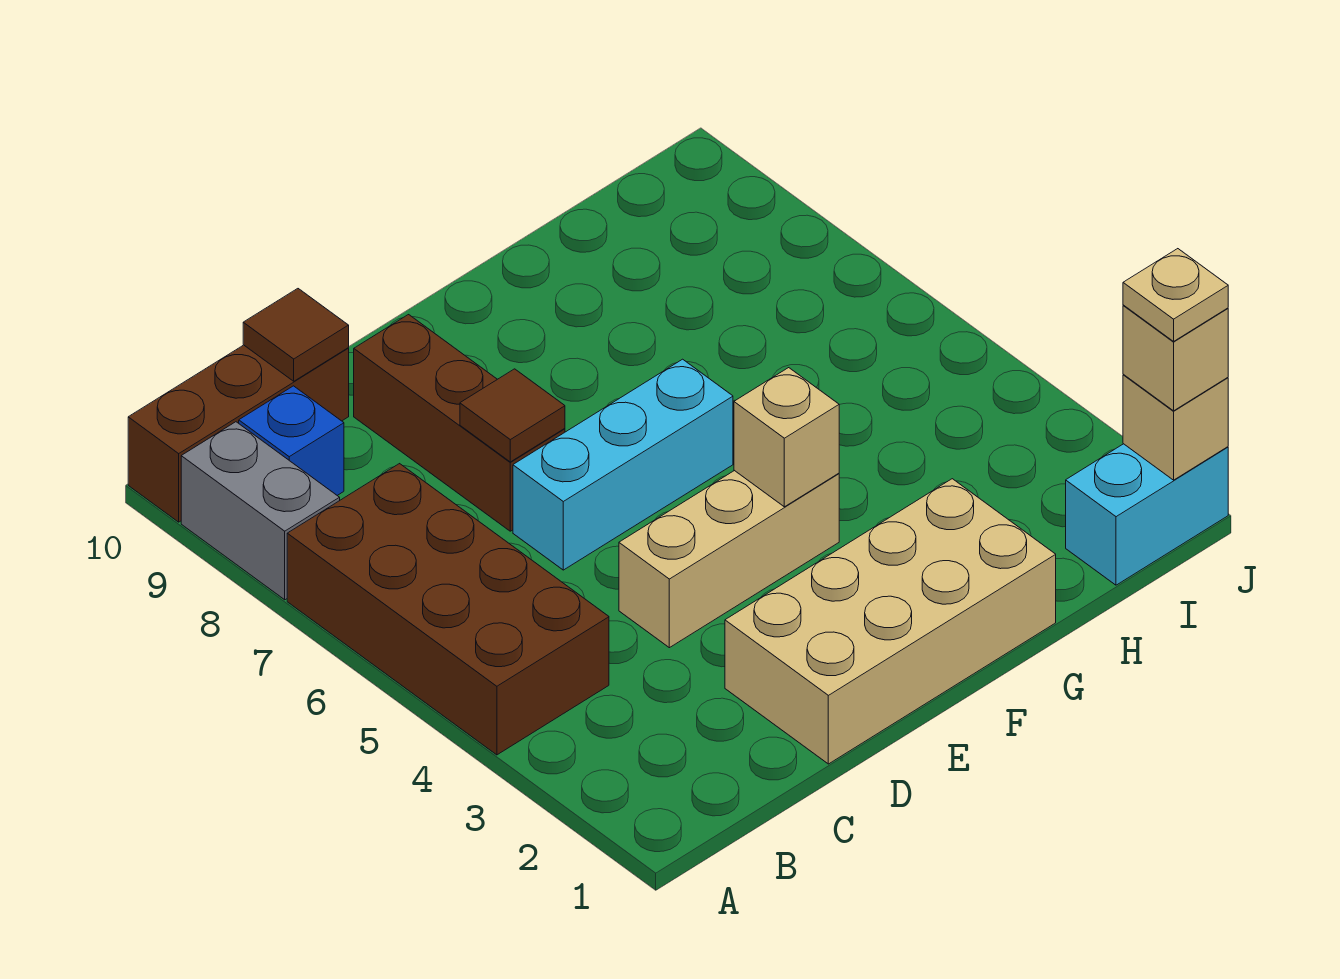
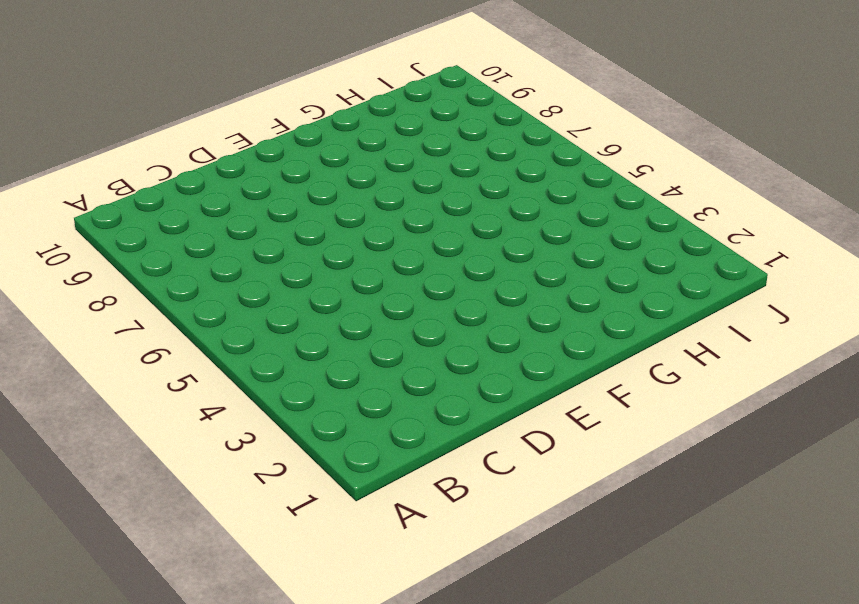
none -> brown 2x4 brick [287,464,609,755]
none -> grey 1x2 brick [181,422,340,600]
none -> brown 1x3 brick [128,345,349,522]

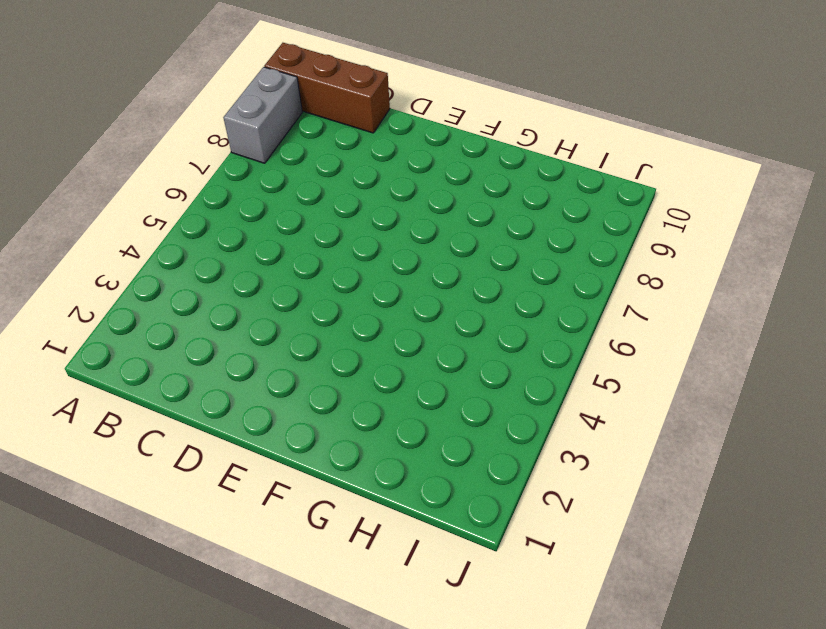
none -> brown 2x4 brick [287,464,609,755]
none -> blue 1x1 brick [239,386,344,496]
none -> tan 2x4 brick [725,479,1056,764]

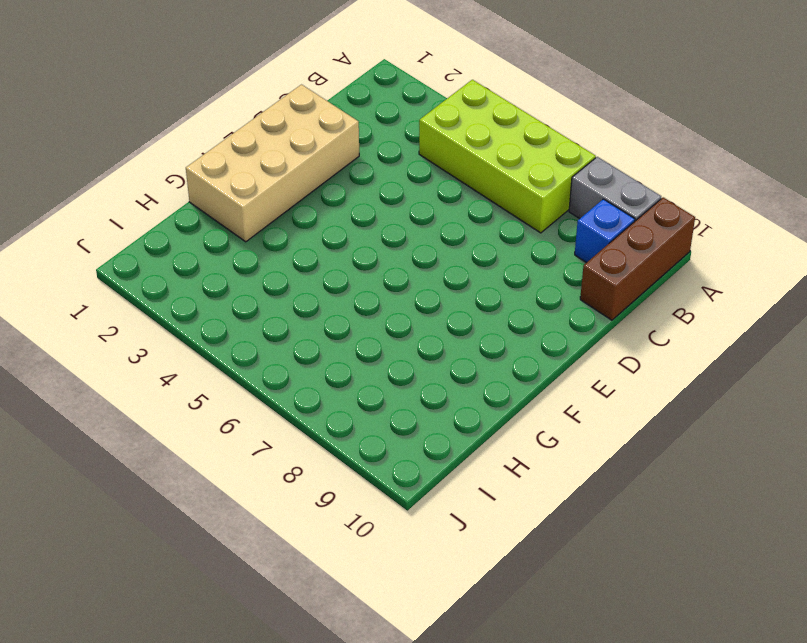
lime 2x4 brick [419,80,596,233] -> brown 2x4 brick [287,464,609,755]
none -> tan 1x3 brick [619,470,839,648]
none -> cyan 1x3 brick [513,359,733,570]
none -> brown 1x3 brick [354,315,565,531]

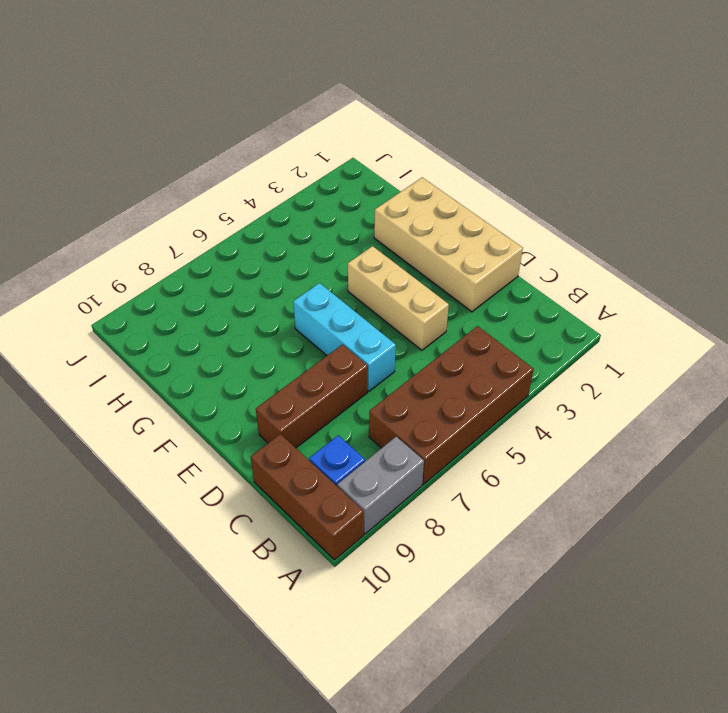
none -> cyan 1x2 brick [1066,444,1228,585]
none -> brown 1x1 tile [243,289,349,381]
none -> brown 1x1 tile [460,369,565,462]

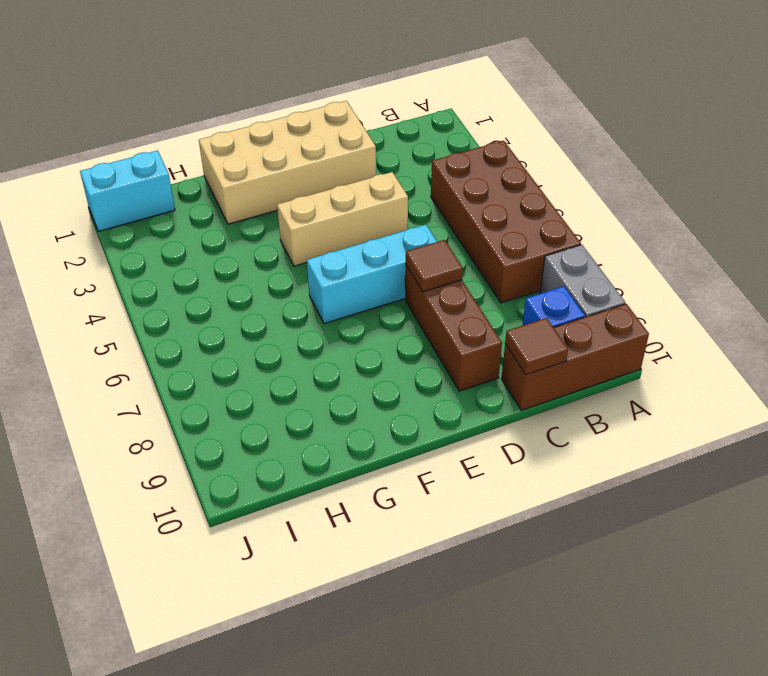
none -> tan 1x1 brick [734,368,839,507]
none -> tan 1x1 brick [1123,375,1228,480]
none -> tan 1x1 brick [1123,305,1228,411]

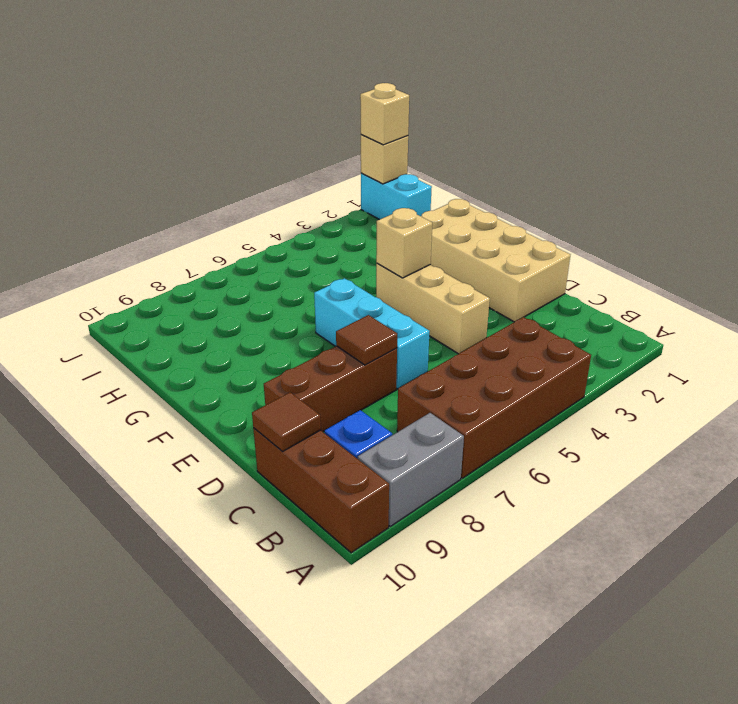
none -> tan 1x1 plate [1123,249,1228,341]

